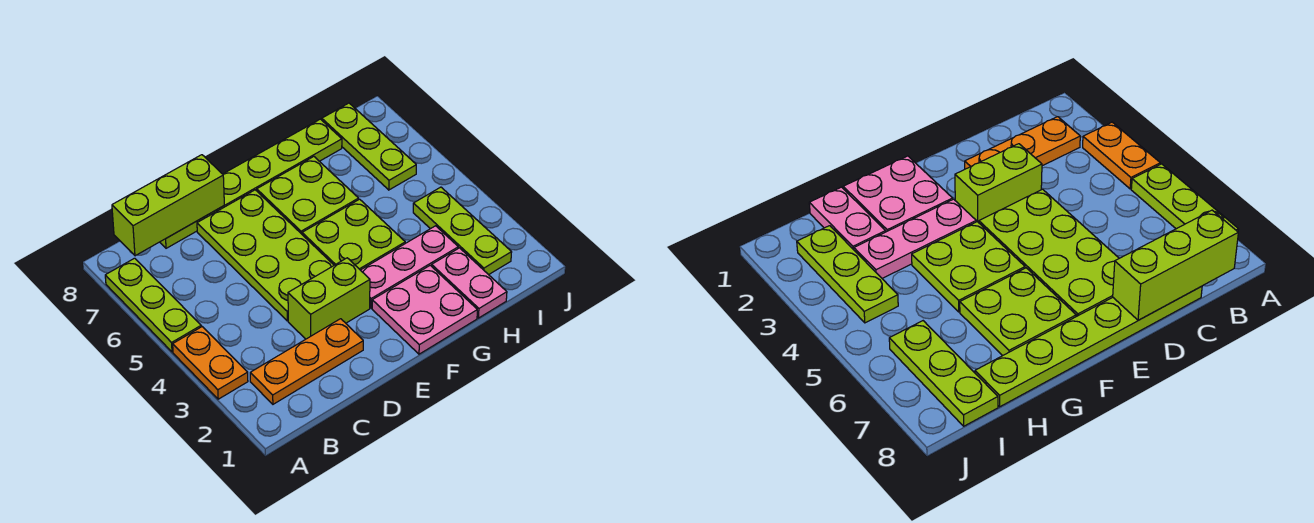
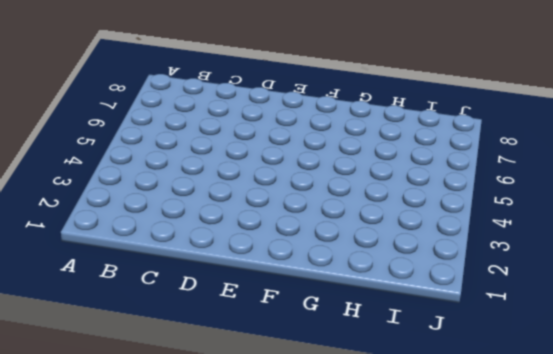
none -> orange 1x2 plate [173,327,248,399]
none -> lime 1x3 plate [105,258,201,352]
none -> orange 1x3 plate [250,319,363,404]

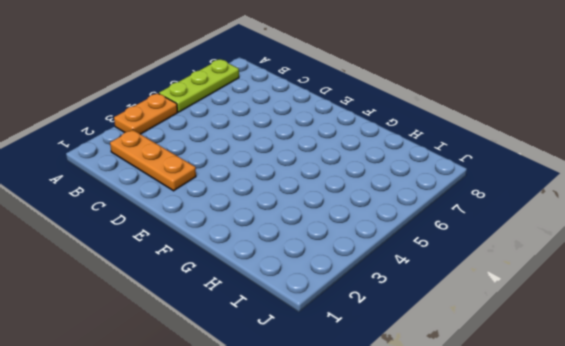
none -> lime 1x6 plate [160,119,342,248]
none -> lime 1x2 brick [288,258,370,339]
none -> lime 2x4 plate [197,190,334,321]

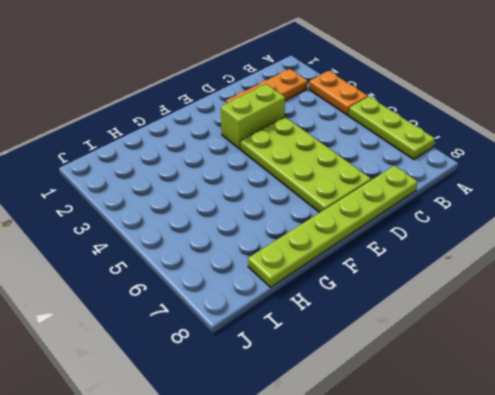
none -> pink 2x2 plate [372,265,477,354]
none -> pink 1x3 plate [361,226,458,308]
none -> lime 2x2 plate [302,199,405,270]

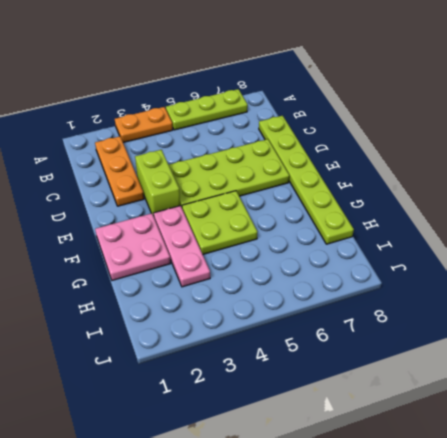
none -> lime 2x2 plate [257,157,359,234]
none -> pink 1x2 plate [432,248,507,318]
none -> lime 1x3 plate [413,187,512,275]

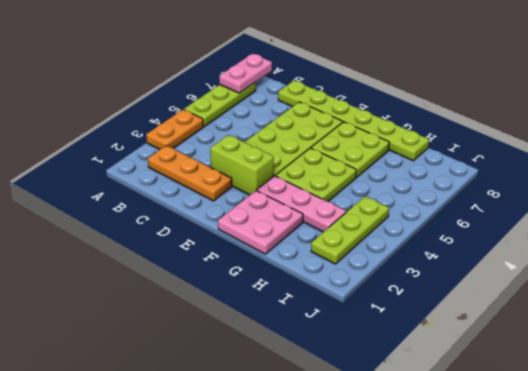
pink 1x2 plate [219,54,272,93] -> pink 1x2 plate moved to [432,248,507,318]
none -> lime 1x3 plate [322,103,416,190]
none -> lime 1x3 brick [112,155,224,256]

